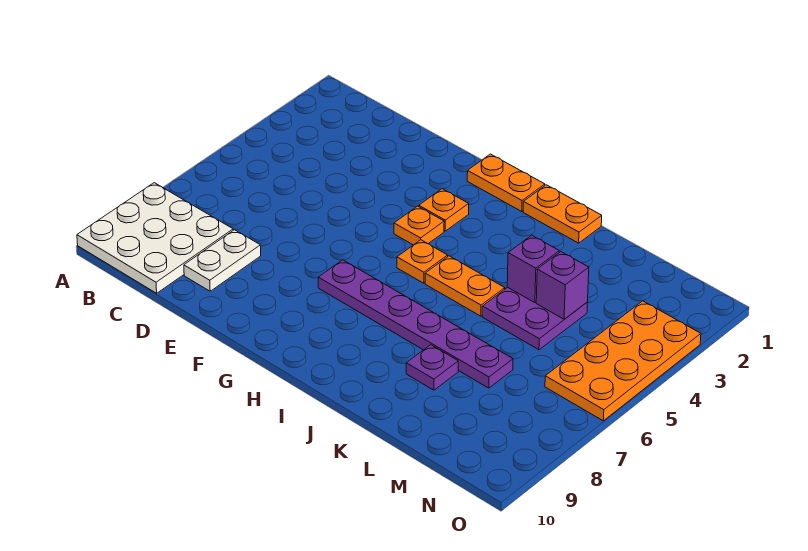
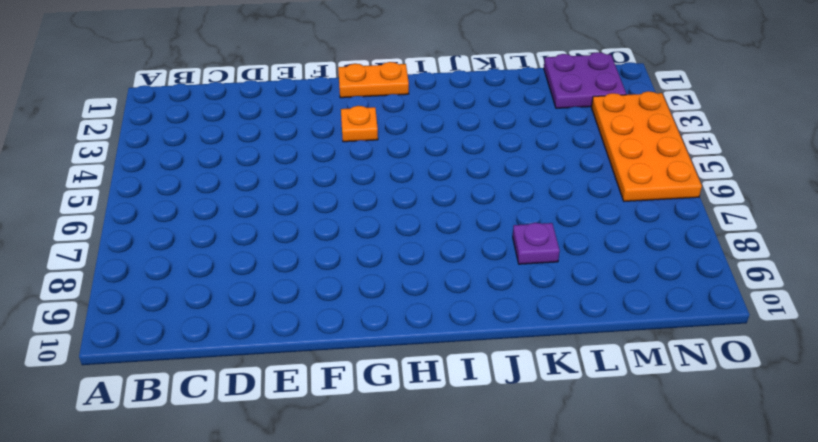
purple 2x2 plate [544,52,626,108] -> purple 2x2 plate moved to [482,287,588,350]
none -> white 3x3 plate [77,183,233,293]
none -> white 1x2 plate [184,230,261,291]
none -> orange 1x1 plate [394,206,444,245]

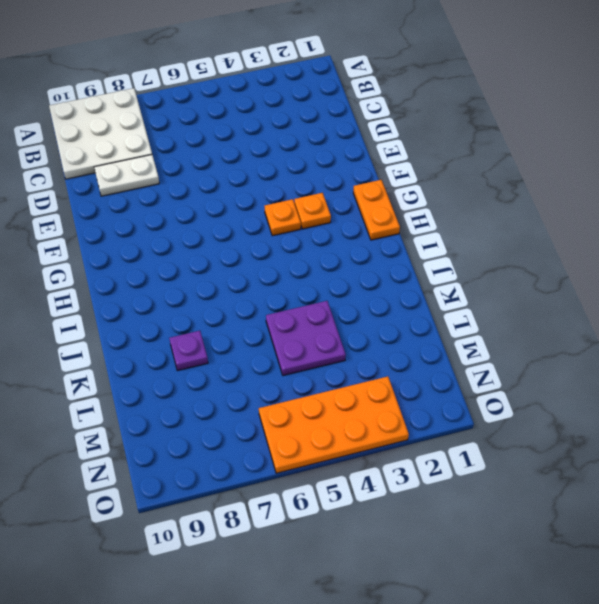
none -> purple 1x6 plate [318,260,513,388]
none -> orange 1x1 plate [397,240,448,283]
none -> orange 1x2 plate [523,185,602,243]

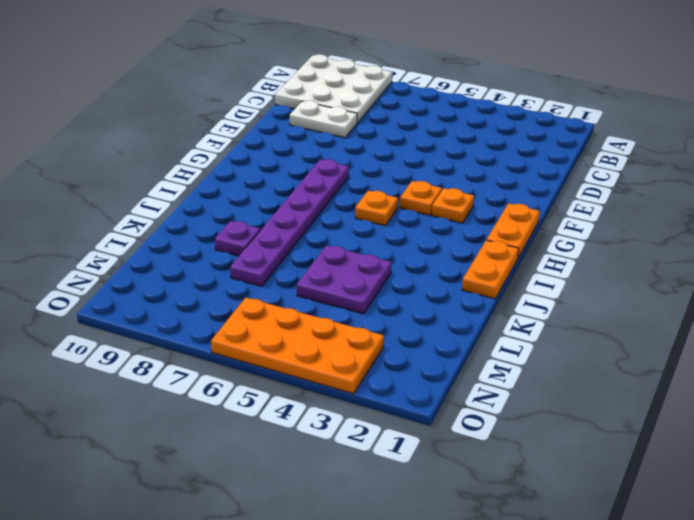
none -> orange 1x2 plate [425,256,505,316]
none -> purple 1x1 brick [507,235,559,303]
none -> purple 1x1 brick [536,252,589,319]

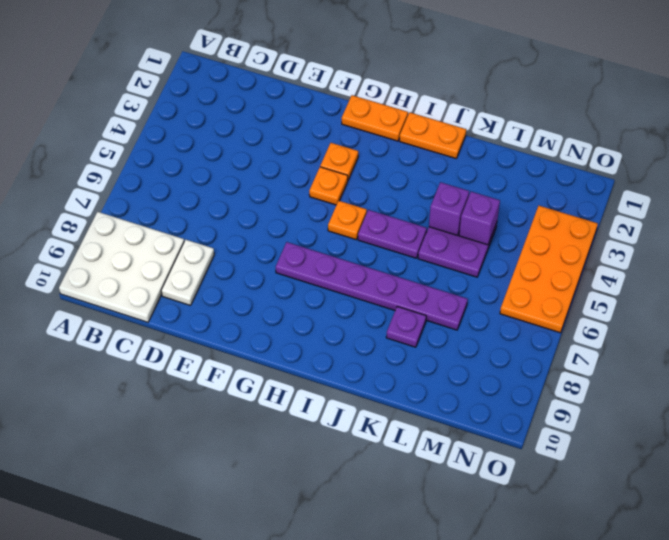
purple 1x2 plate [358,210,427,258] -> orange 1x2 plate [425,256,505,316]

